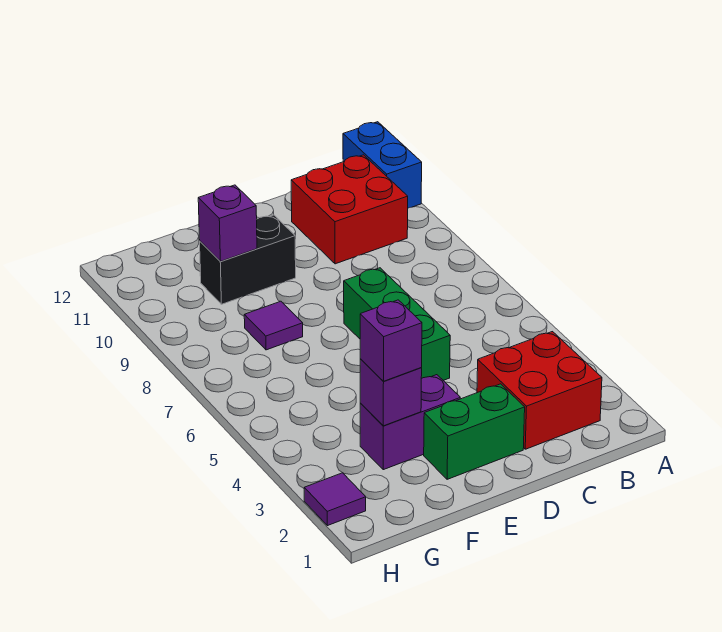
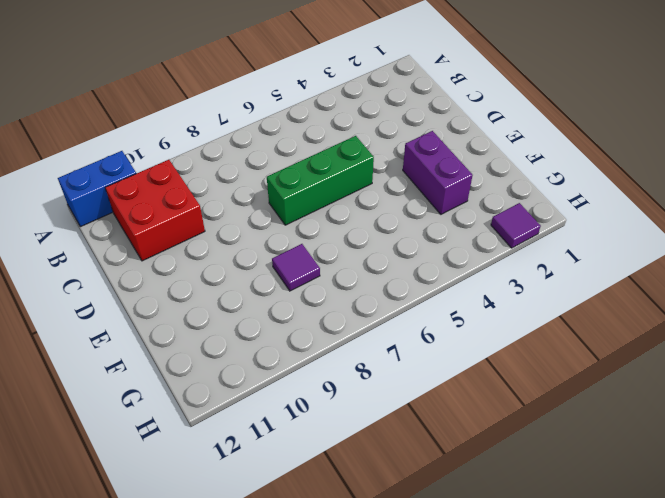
none -> red 2x2 brick [477,332,602,449]
none -> green 1x2 brick [424,384,525,479]
none -> black 1x2 brick [200,215,296,304]

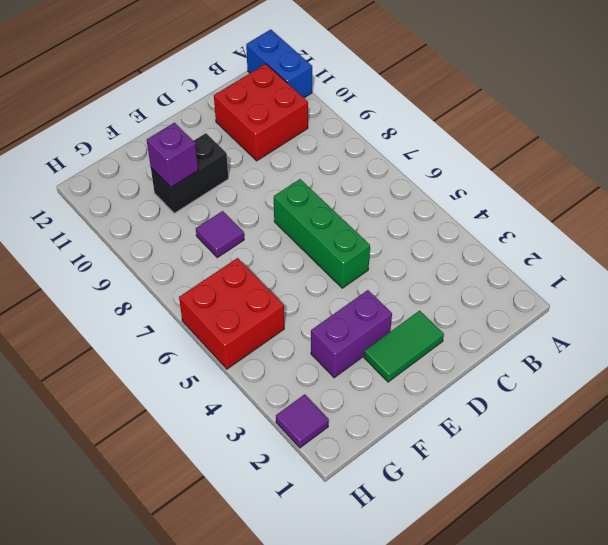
green 1x2 tile [364,311,444,382] -> green 1x2 brick [424,384,525,479]
red 2x2 brick [179,258,284,369] -> red 2x2 brick moved to [477,332,602,449]
none -> purple 1x1 brick [360,359,422,426]
none -> purple 1x1 brick [360,300,422,381]

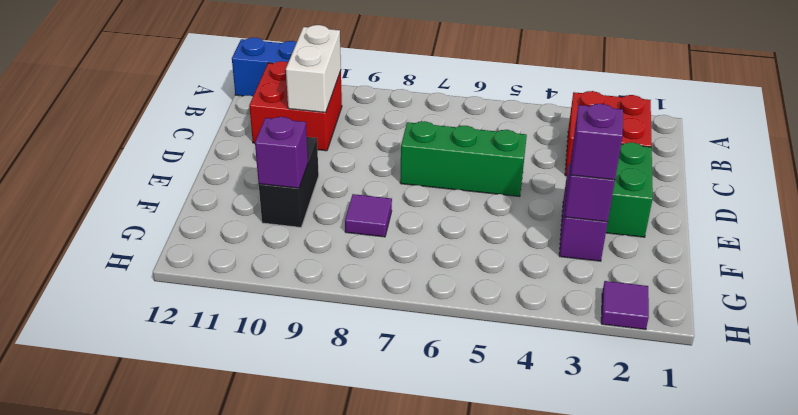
white 1x2 brick [286,25,341,112] -> none

